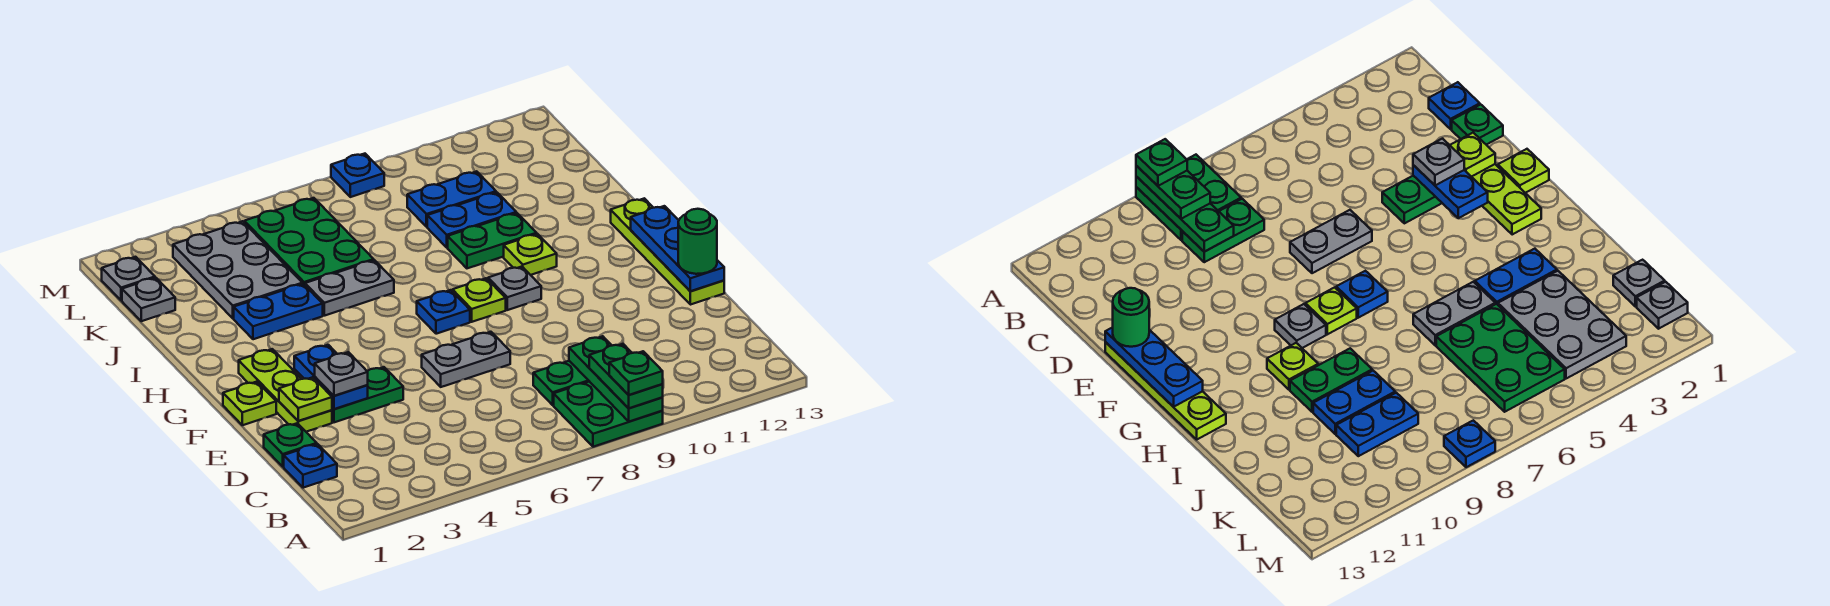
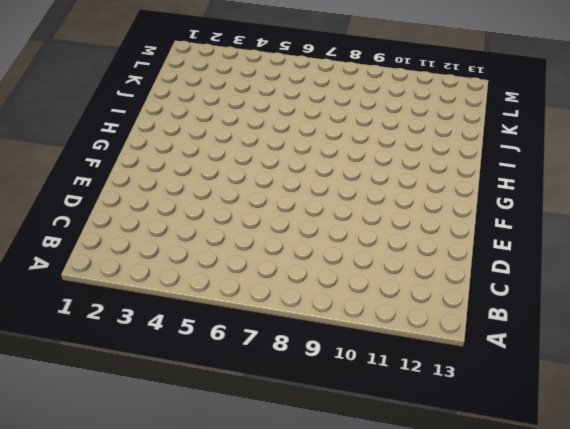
none -> green 2x2 plate [554,382,663,447]
none -> blue 1x1 plate [284,444,337,488]
none -> green 1x2 plate [533,361,589,405]
none -> green 1x1 plate [264,423,317,467]

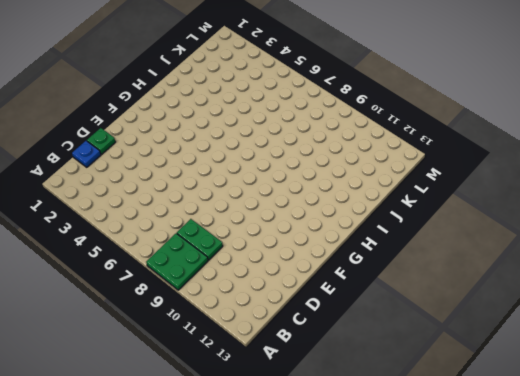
none -> lime 1x3 plate [239,349,332,432]
none -> green 1x2 plate [332,367,403,422]
none -> grey 1x2 plate [422,332,510,387]
none -> lime 1x4 plate [611,198,724,305]

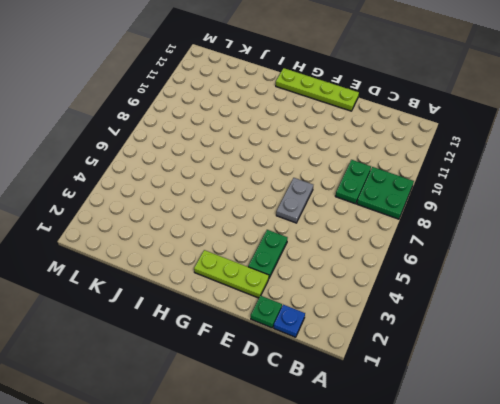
none -> lime 1x1 plate [223,382,276,425]
none -> blue 1x1 plate [417,290,470,334]
none -> lime 1x1 plate [452,278,506,322]
none -> grey 1x1 plate [488,267,541,310]

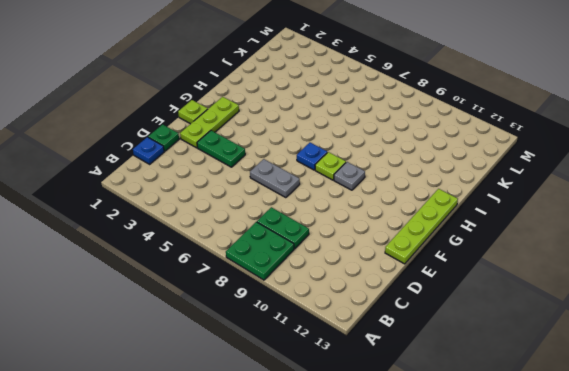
none -> lime 1x1 plate [504,234,557,275]
none -> blue 1x2 plate [234,284,323,339]
none -> grey 1x2 plate [305,260,394,316]
none -> green 1x2 plate [448,213,537,268]

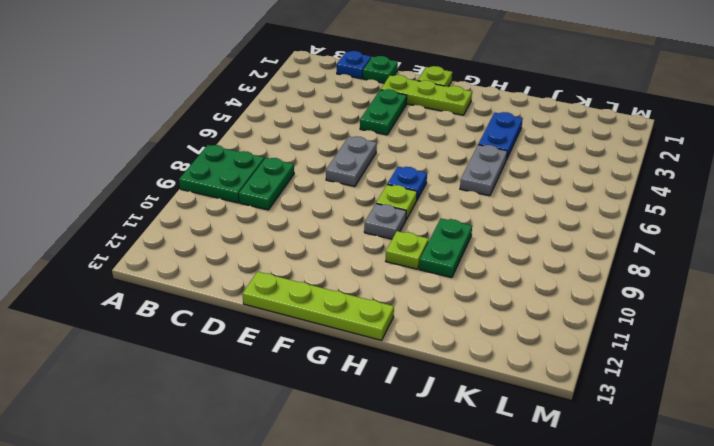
none -> grey 2x3 plate [173,221,302,318]
none -> green 2x3 plate [244,198,374,285]
none -> blue 1x2 plate [427,192,516,248]
none -> grey 1x1 plate [122,278,175,321]

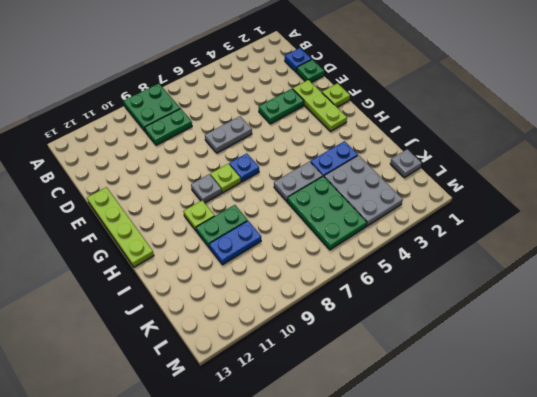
none -> blue 1x2 plate [407,171,496,227]
none -> grey 1x1 plate [102,257,155,300]
none -> blue 1x1 plate [331,154,384,197]
none -> green 1x3 plate [569,336,663,422]

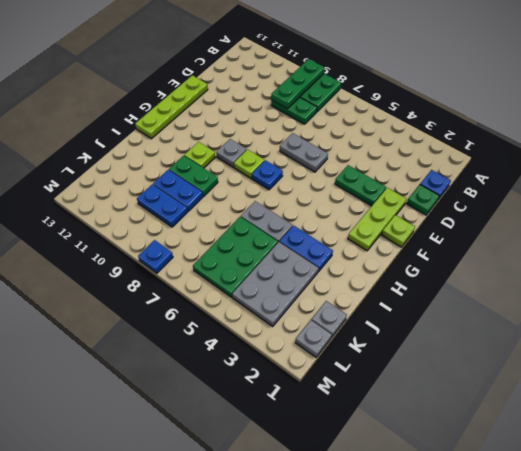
none -> lime 1x1 plate [279,377,332,421]
none -> blue 1x2 plate [294,345,368,409]
none -> blue 1x3 plate [631,206,724,291]
none -> green 1x2 plate [589,344,663,408]

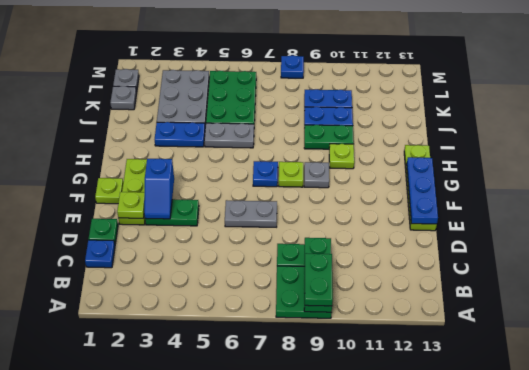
blue 1x2 slope [144,159,174,219] -> blue 1x2 plate [294,345,368,409]
none -> grey 1x1 plate [315,352,368,396]
none -> green 1x1 round brick [678,209,717,274]
none -> green 1x1 plate [609,351,663,395]

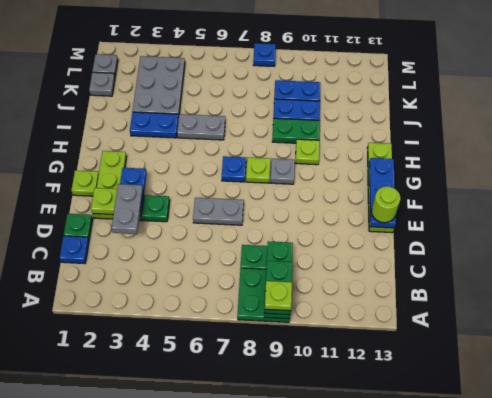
lime 1x1 plate [265,281,292,311] -> green 1x1 plate [609,351,663,395]
grey 1x2 plate [111,184,143,234] -> grey 1x1 plate [315,352,368,396]
lime 1x1 round brick [371,186,400,223] -> green 1x1 round brick [678,209,717,274]
none -> green 2x3 plate [244,198,374,285]

